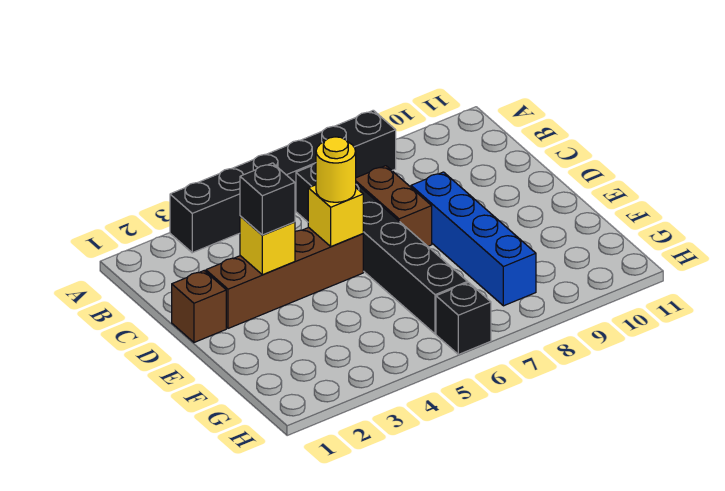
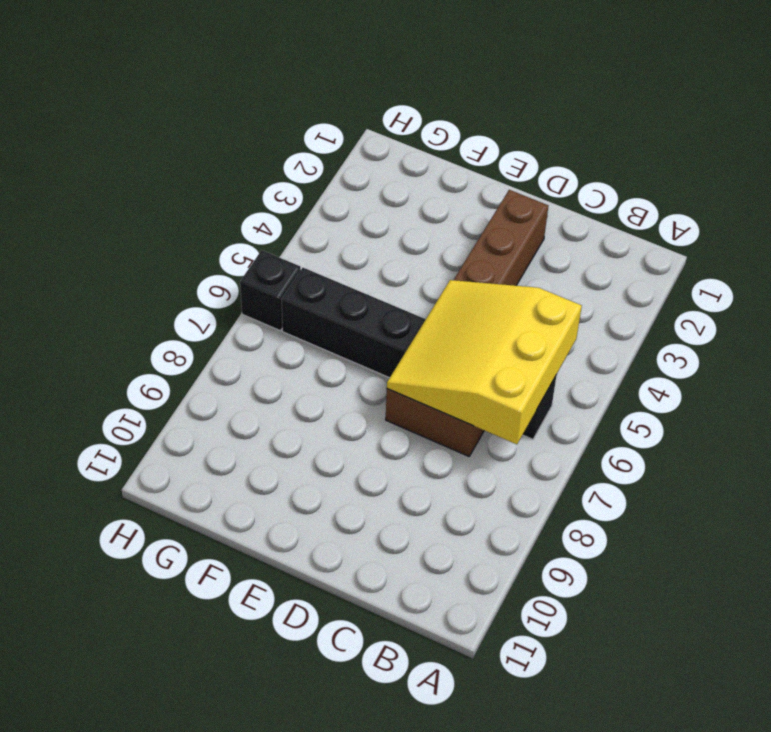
yellow 3x3 slope [387,280,582,444] -> yellow 1x1 brick [308,185,363,247]
none -> black 1x6 brick [170,110,396,253]
none -> brown 1x1 brick [172,271,226,342]

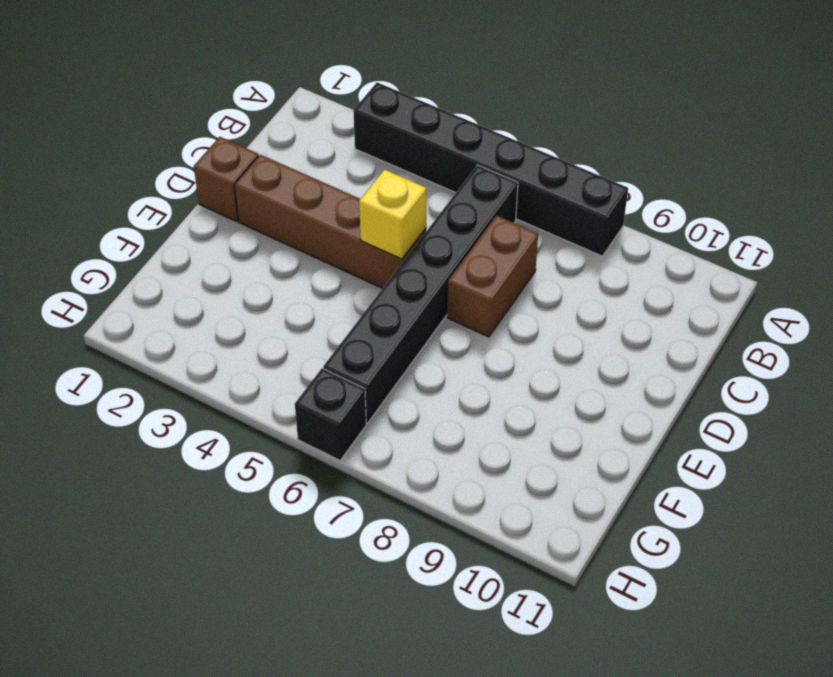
none -> blue 1x4 brick [411,172,536,306]
none -> yellow 1x1 brick [240,216,295,275]

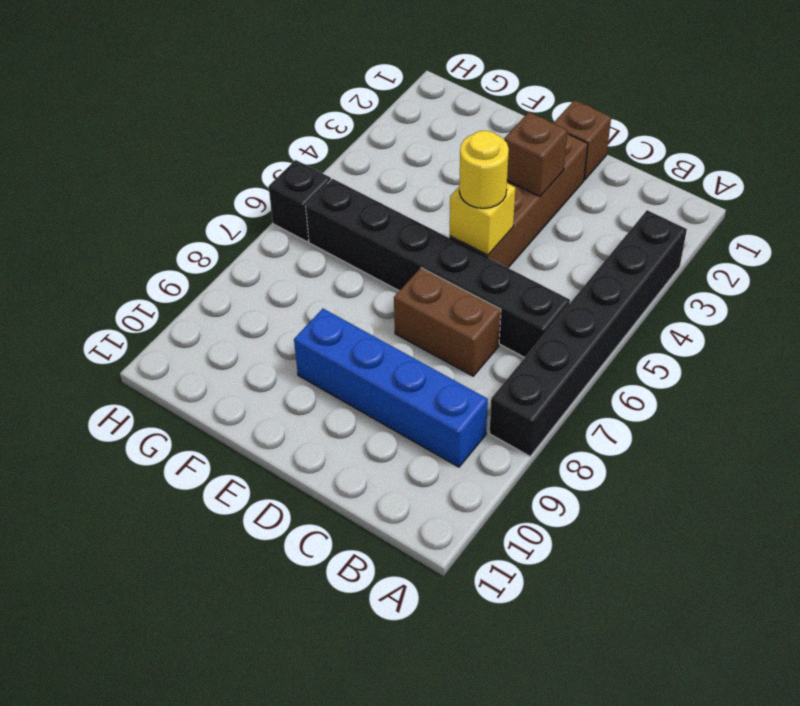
blue 1x4 brick [294,309,488,467] -> blue 1x4 brick moved to [411,172,536,306]
brown 1x1 brick [504,112,567,196] -> yellow 1x1 brick [240,216,295,275]
none -> black 1x1 brick [240,163,295,235]

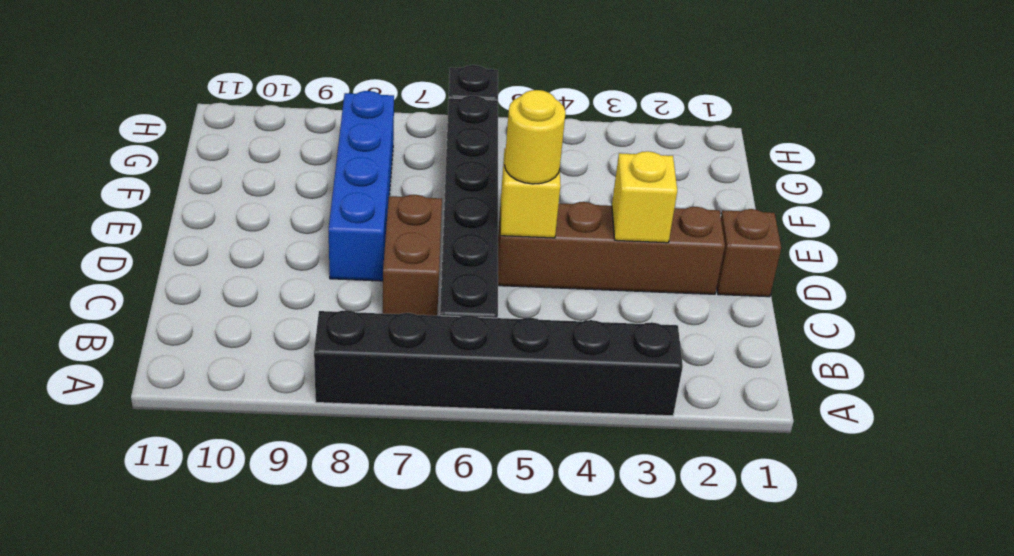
none -> black 1x1 brick [240,163,295,235]

